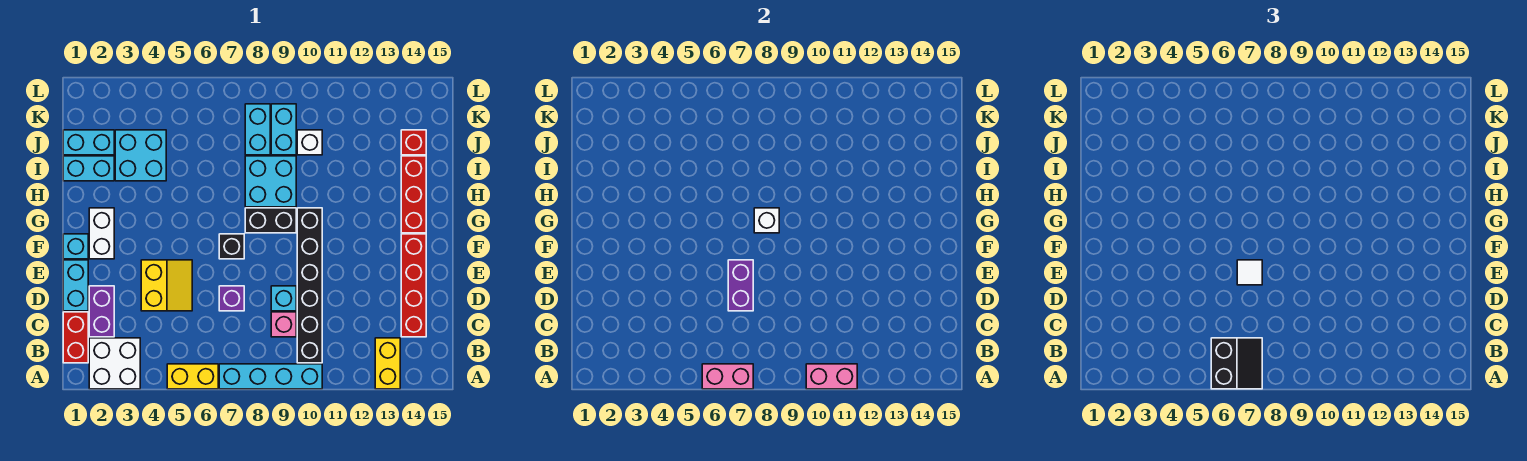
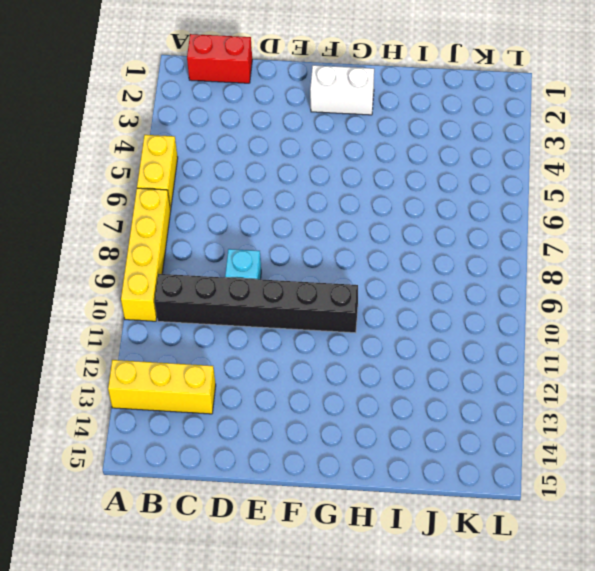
yellow 1x4 brick [121,188,171,321] -> cyan 1x4 brick [219,364,322,389]
yellow 1x3 brick [108,360,216,414] -> yellow 1x2 brick [375,338,400,389]
none -> white 2x2 brick [89,338,140,389]
none -> purple 1x2 brick [89,286,114,337]
none -> pink 1x1 brick [271,312,296,337]
none -> red 1x4 brick [401,234,426,337]

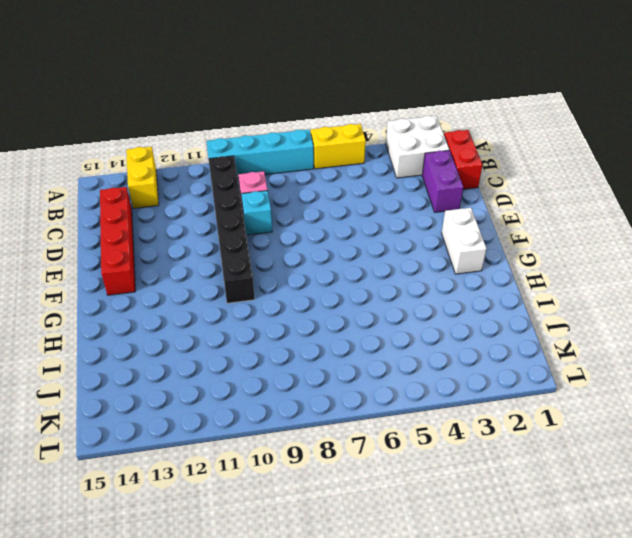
none -> cyan 1x2 brick [63,260,88,311]
none -> yellow 2x2 slope [141,260,192,311]
none -> purple 1x1 brick [219,286,244,311]
none -> cyan 1x1 brick [63,234,88,259]

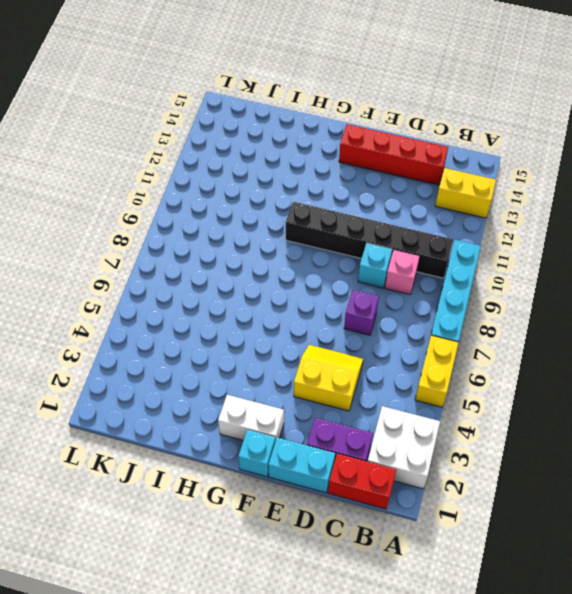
none -> black 1x1 brick [219,234,244,259]
none -> black 1x2 brick [245,208,296,233]
none -> red 1x3 brick [401,156,426,233]
none -> cyan 2x2 brick [245,156,296,207]

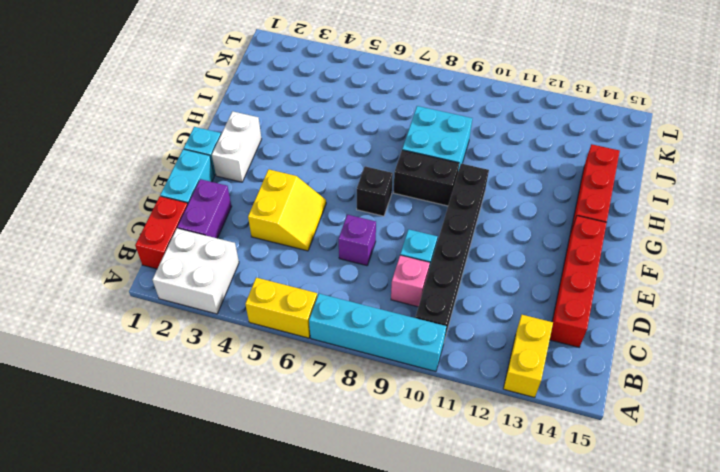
none -> cyan 1x2 brick [63,156,114,181]
none -> cyan 2x2 brick [115,130,166,181]
none -> cyan 1x2 brick [63,130,114,155]
none -> cyan 1x2 brick [245,104,270,155]

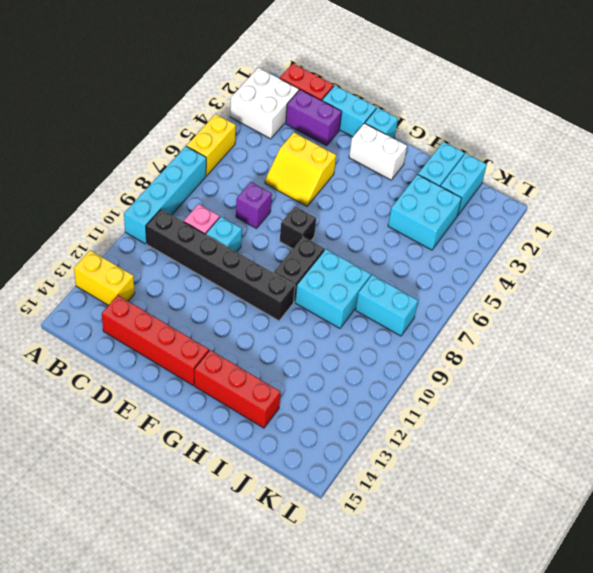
none -> cyan 1x2 brick [271,104,296,155]
none -> white 1x1 brick [297,130,322,155]
none -> red 1x1 brick [401,130,426,155]
none -> pink 1x2 brick [702,364,753,389]

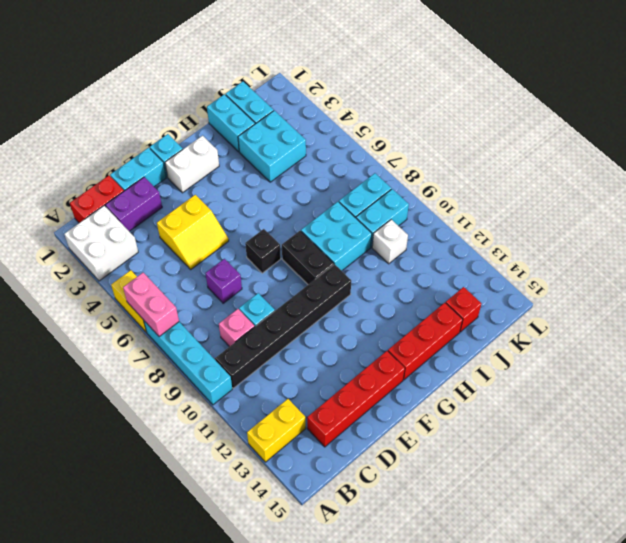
none -> pink 1x2 brick [806,364,857,389]
none -> purple 1x2 brick [728,260,753,311]
none -> white 1x1 brick [754,208,779,233]
none -> black 2x2 slope [1211,338,1262,389]

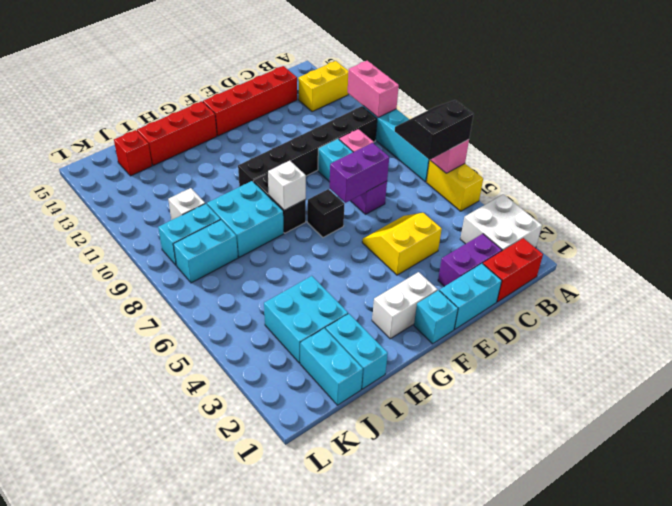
none -> white 1x1 tile [1237,260,1262,285]

